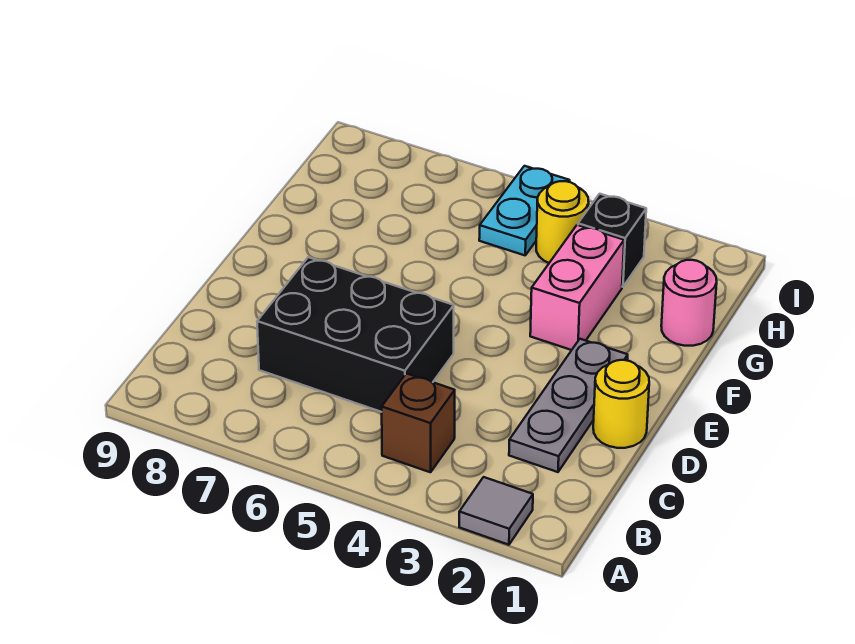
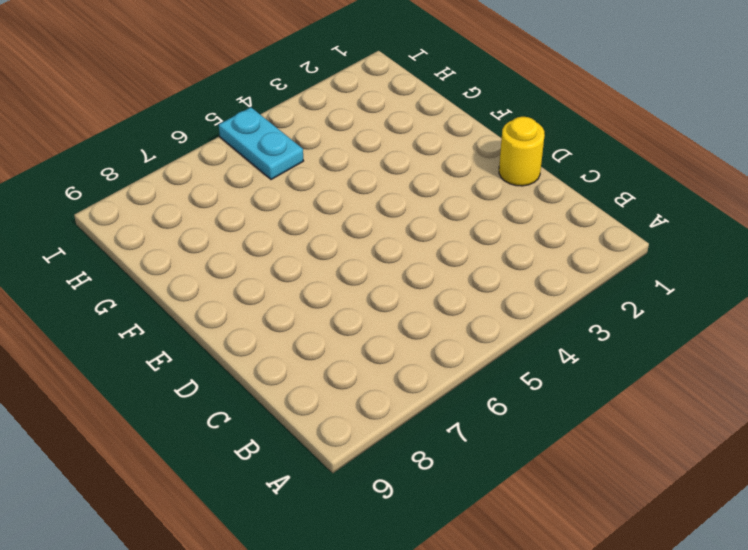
none -> grey 1x1 tile [459,477,533,545]
none -> brown 1x1 brick [382,373,455,472]

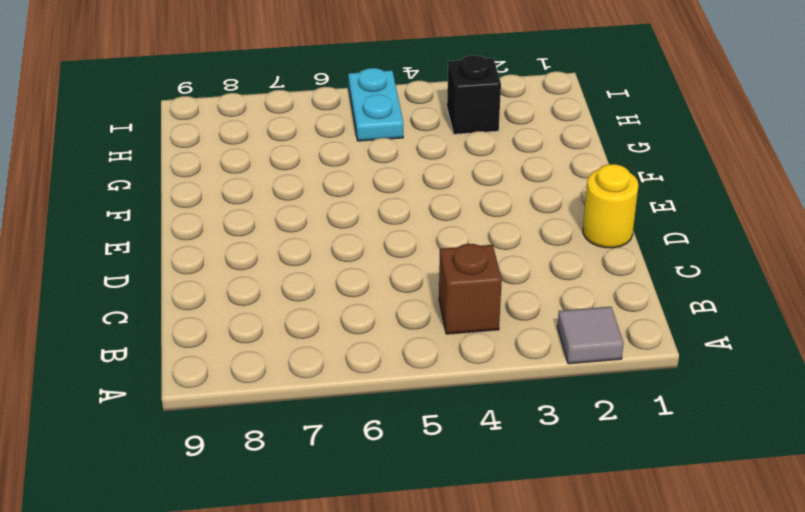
none -> grey 1x3 plate [509,339,628,472]
none -> black 2x3 brick [257,257,454,412]

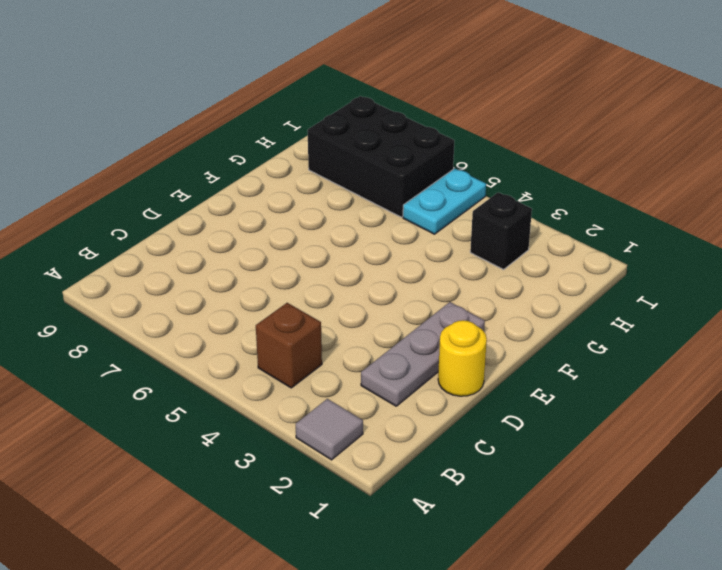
black 2x3 brick [308,96,454,217] -> black 2x3 brick moved to [257,257,454,412]
none -> pink 1x2 brick [530,225,624,350]
none -> pink 1x1 round brick [661,260,717,346]

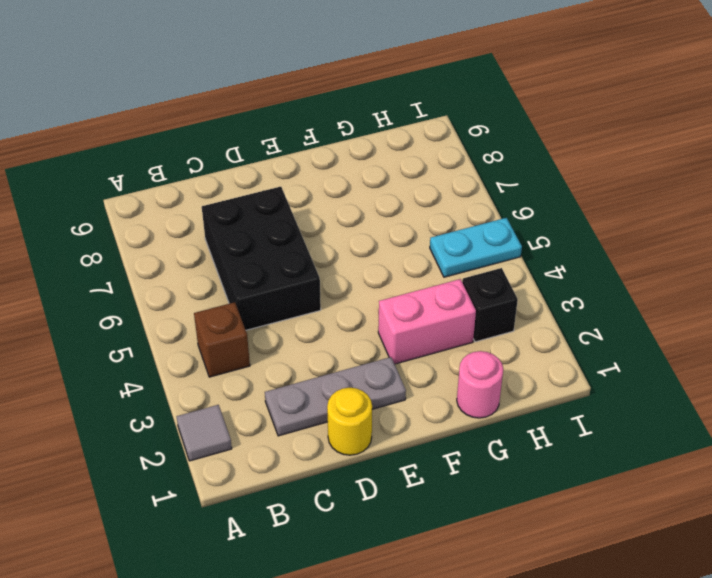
none -> yellow 1x1 round brick [536,181,589,263]

